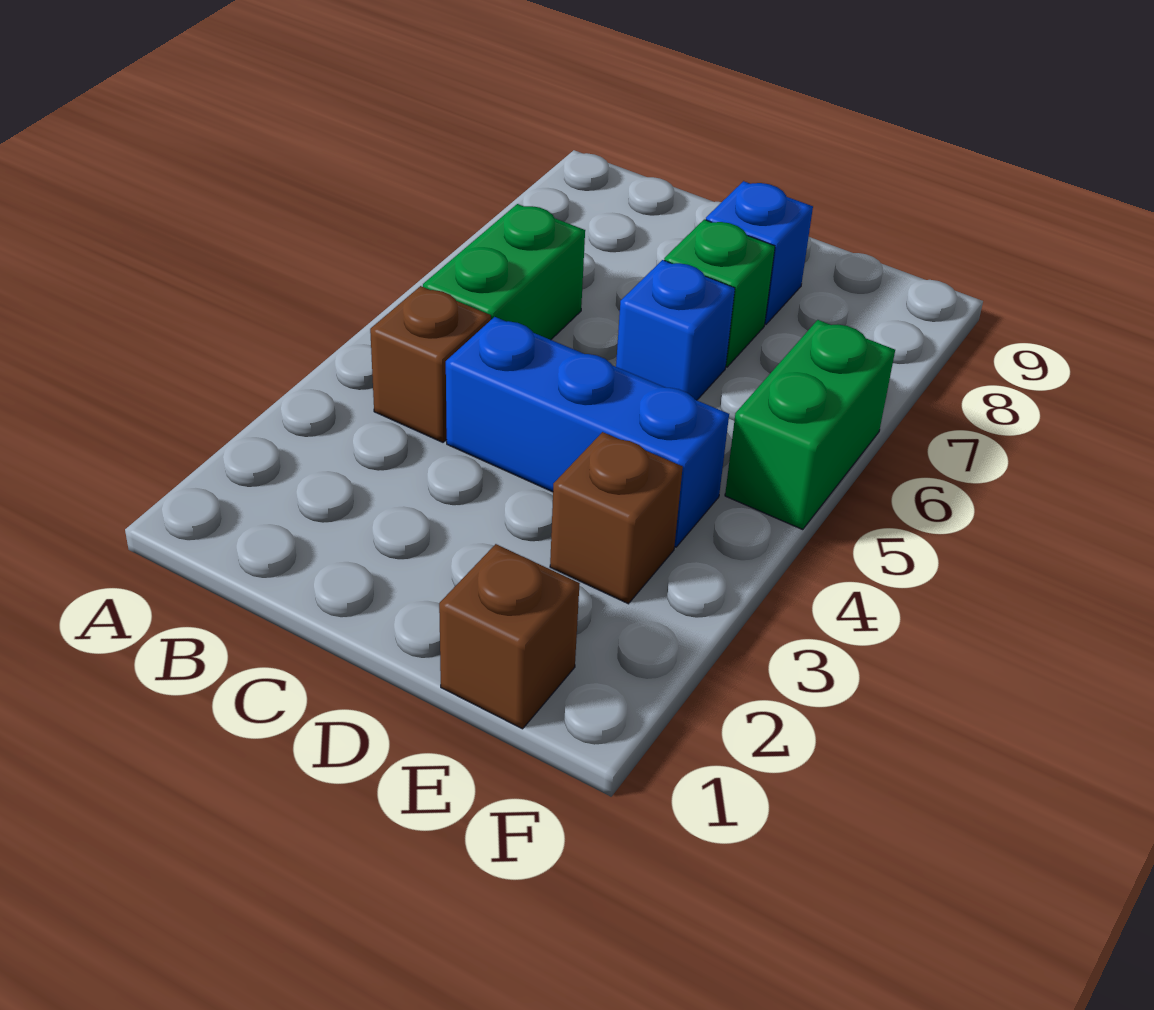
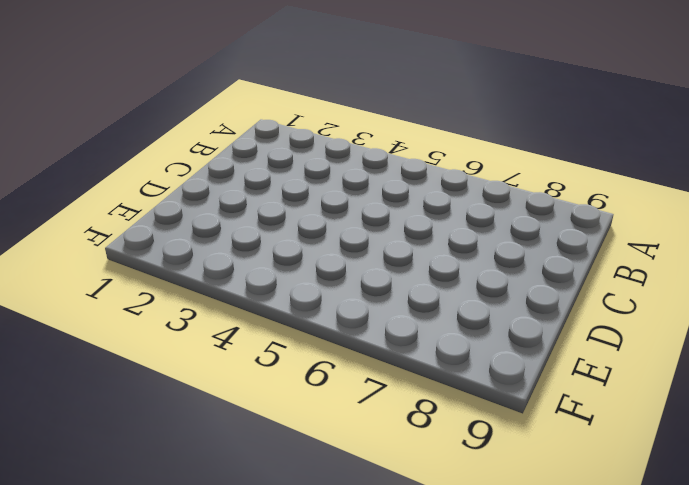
none -> brown 1x1 brick [370,286,491,442]
none -> green 1x2 brick [423,204,585,340]

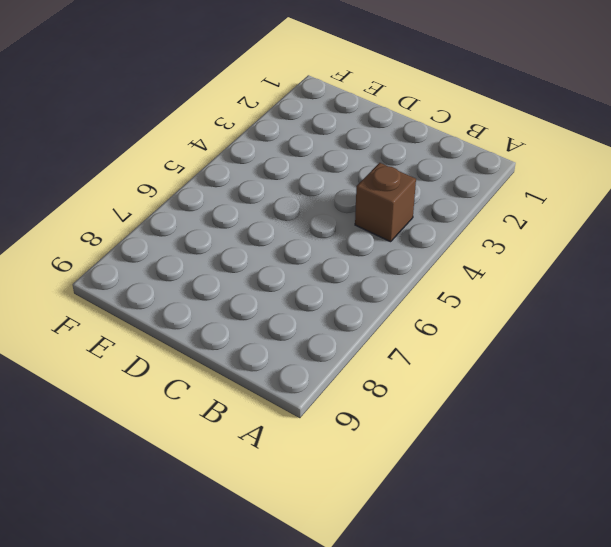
none -> green 1x2 brick [423,204,585,340]
none -> blue 1x3 brick [446,317,729,547]

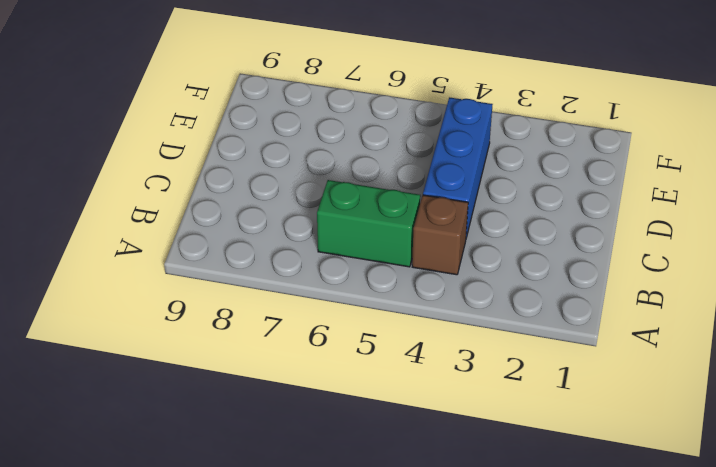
none -> blue 1x1 brick [616,260,735,400]
none -> green 1x1 brick [664,219,775,367]

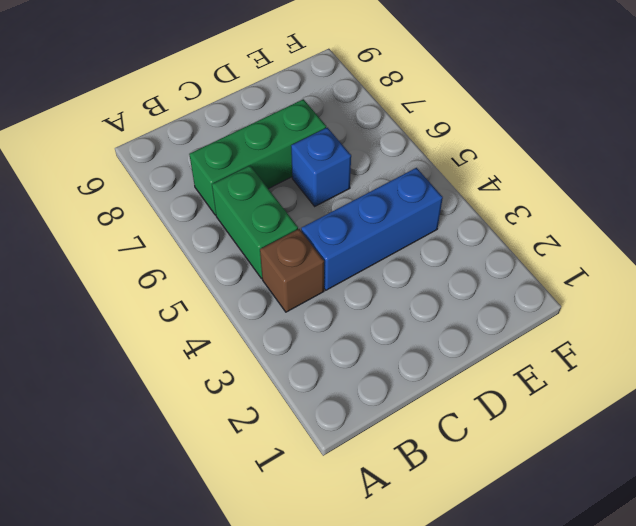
green 1x3 brick [189,99,326,215] -> green 1x1 brick [664,219,775,367]
none -> blue 1x1 brick [706,181,813,324]
none -> brown 1x1 brick [439,544,580,729]

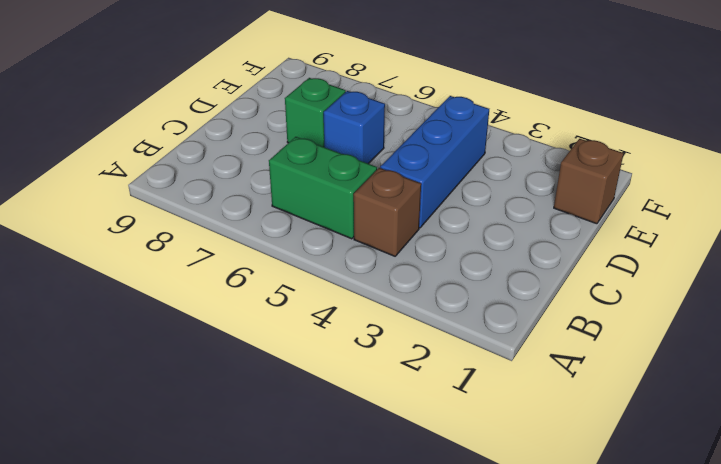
none -> blue 1x1 brick [706,181,813,324]
none -> brown 1x1 brick [550,432,683,604]

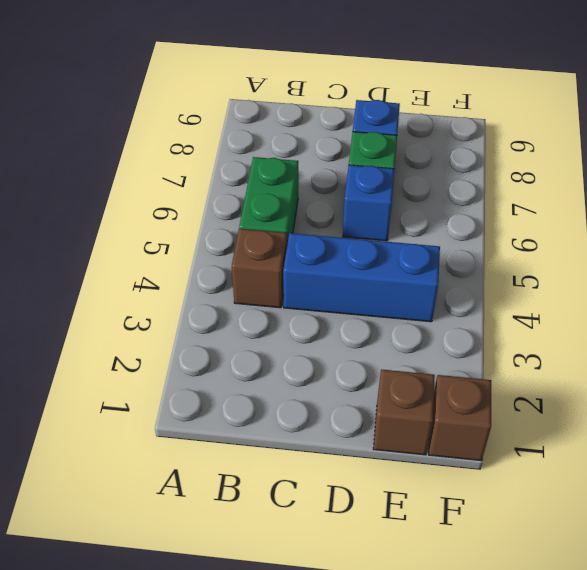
brown 1x1 brick [429,375,491,461] -> brown 1x1 brick moved to [550,432,683,604]
none -> green 1x2 brick [725,320,895,530]

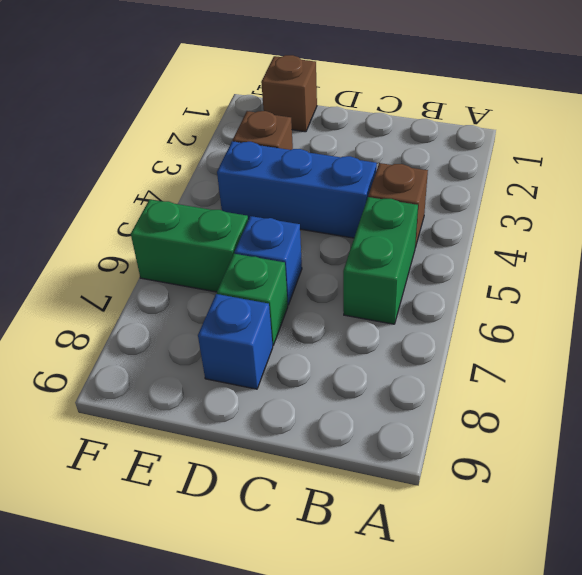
green 1x2 brick [131,200,248,292] -> green 1x2 brick turned to [725,320,895,530]

